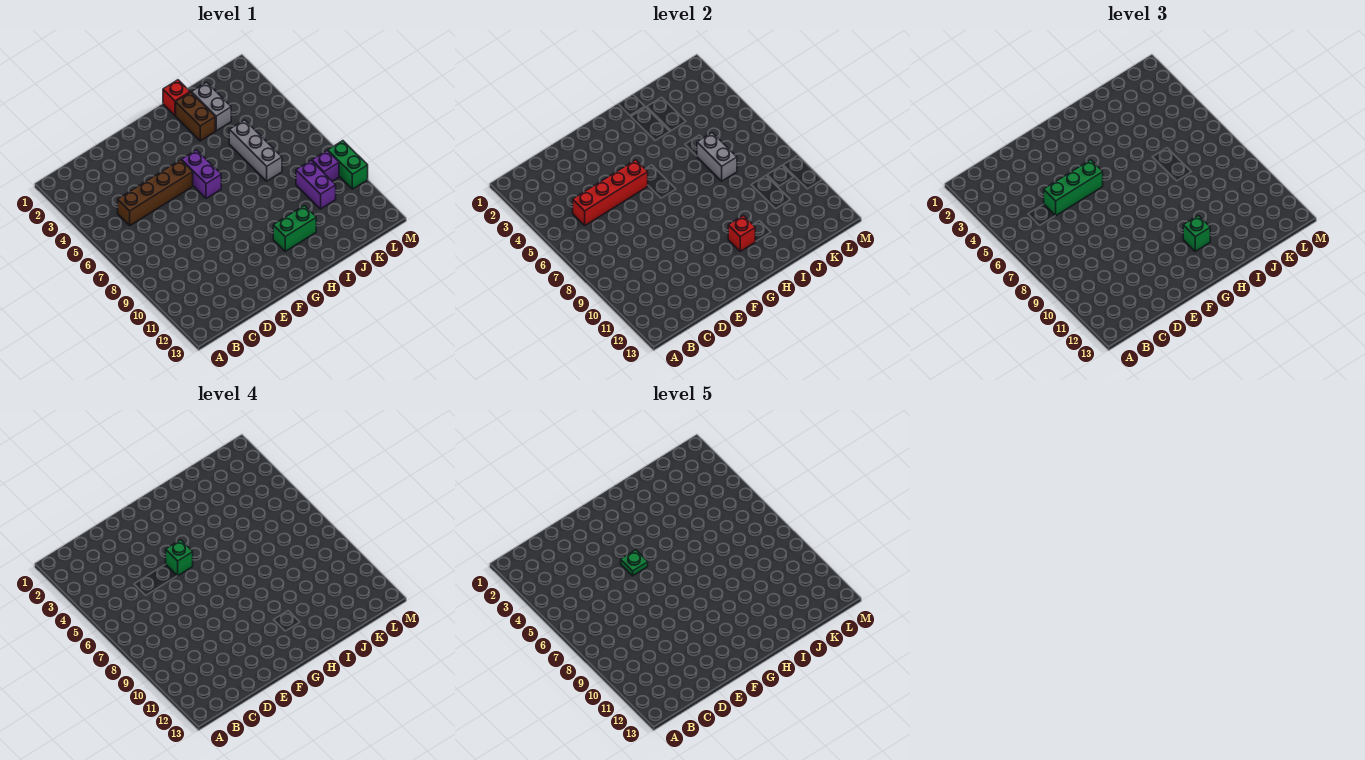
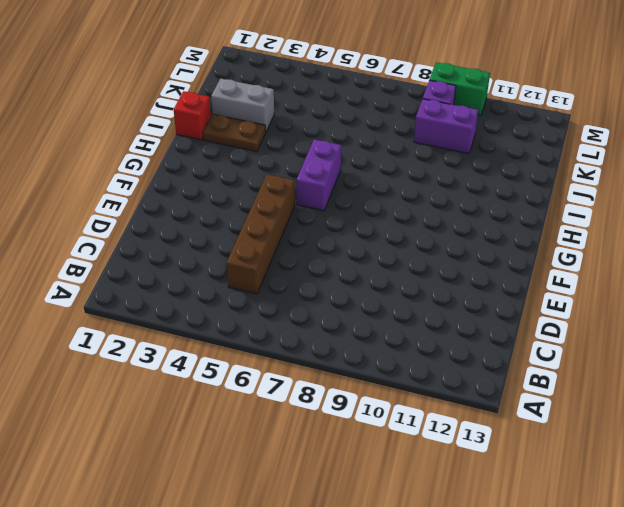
purple 1x2 brick [296,140,341,211] -> purple 1x2 brick turned to [182,150,221,198]
brown 1x2 plate [203,114,266,152] -> brown 1x2 brick [176,92,215,141]
none -> green 1x2 brick [273,206,316,251]
none -> grey 1x3 brick [229,120,282,181]
none -> red 1x4 brick [573,160,648,225]

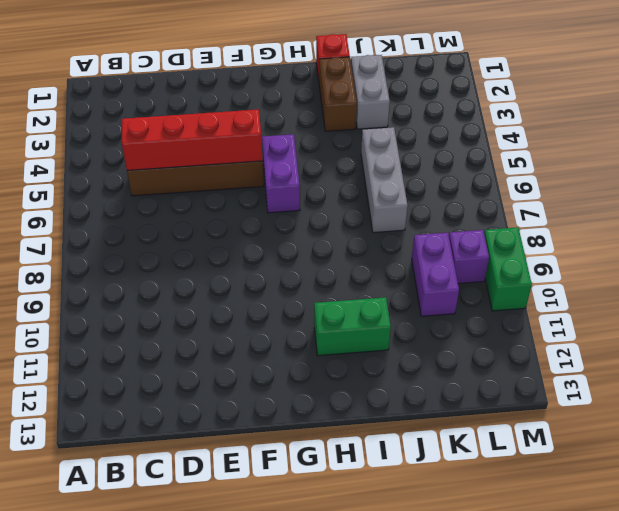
none -> red 1x1 brick [728,215,755,251]
none -> grey 1x2 brick [697,133,737,181]
none -> green 1x3 brick [1044,160,1103,216]

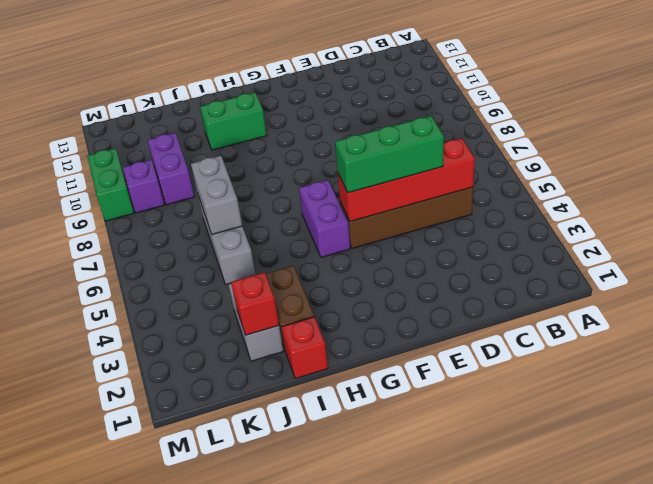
red 1x1 brick [231,272,279,335] -> red 1x1 brick moved to [728,215,755,251]
none -> green 1x1 brick [1183,215,1210,251]
none -> green 1x1 brick [166,540,193,576]
none -> green 1x1 plate [621,550,648,576]

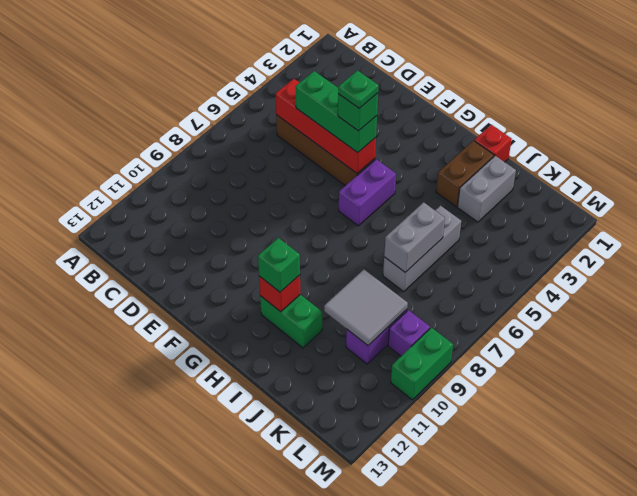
grey 2x2 tile [324,270,408,345] -> none

